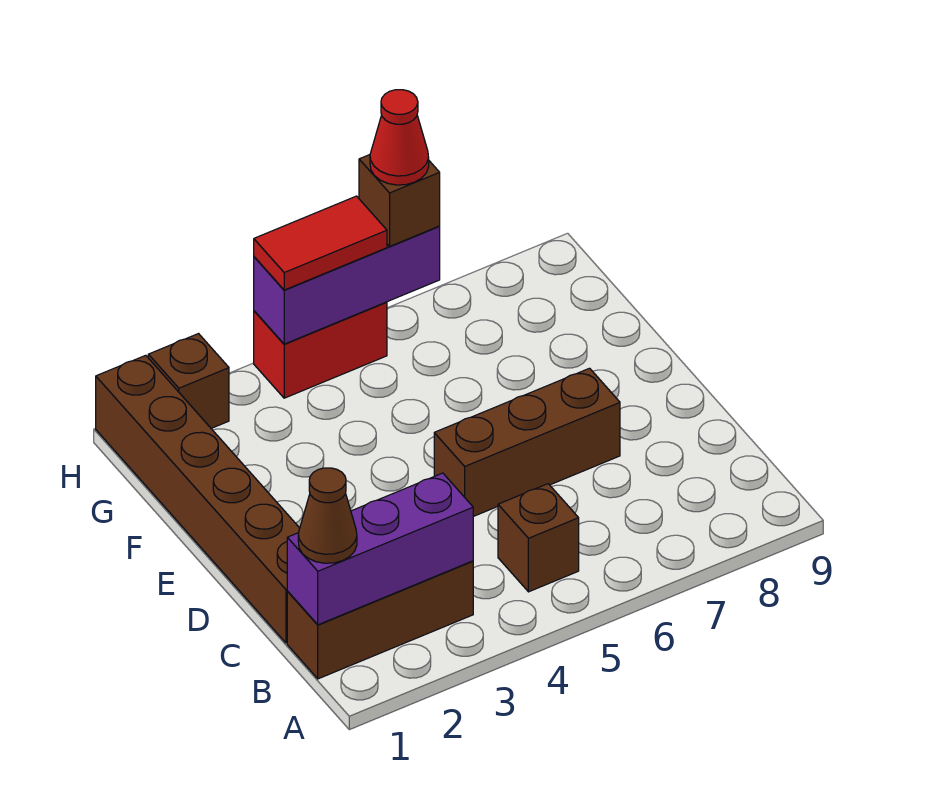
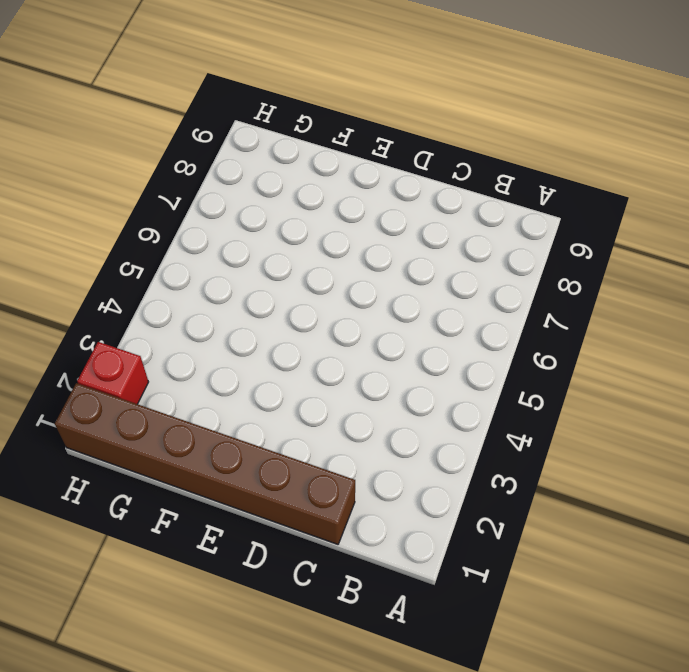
red 1x1 brick [77,342,148,404] -> brown 1x1 brick [148,334,229,428]
none -> brown 1x3 brick [287,561,473,679]
none -> brown 1x1 brick [498,484,579,592]
none -> brown 1x3 brick [434,368,620,517]

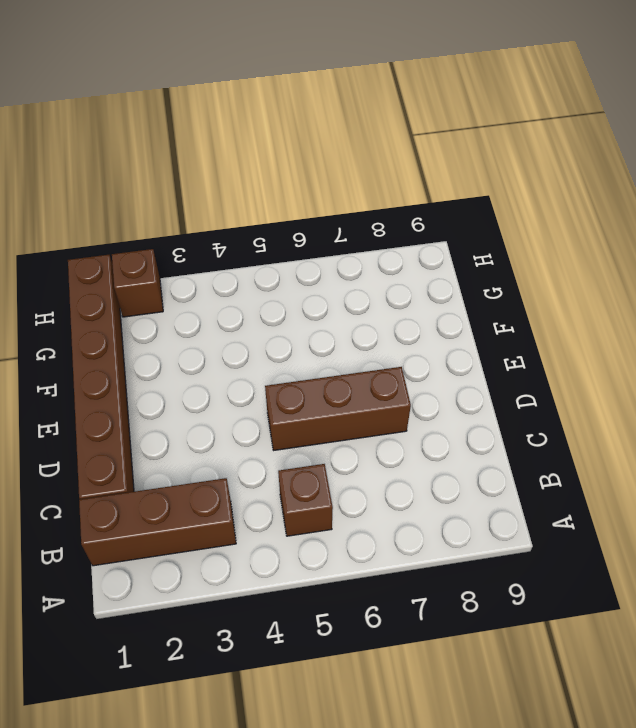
none -> red 1x2 brick [254,302,387,398]
none -> purple 1x3 brick [287,473,473,625]
none -> purple 1x3 brick [254,226,440,344]

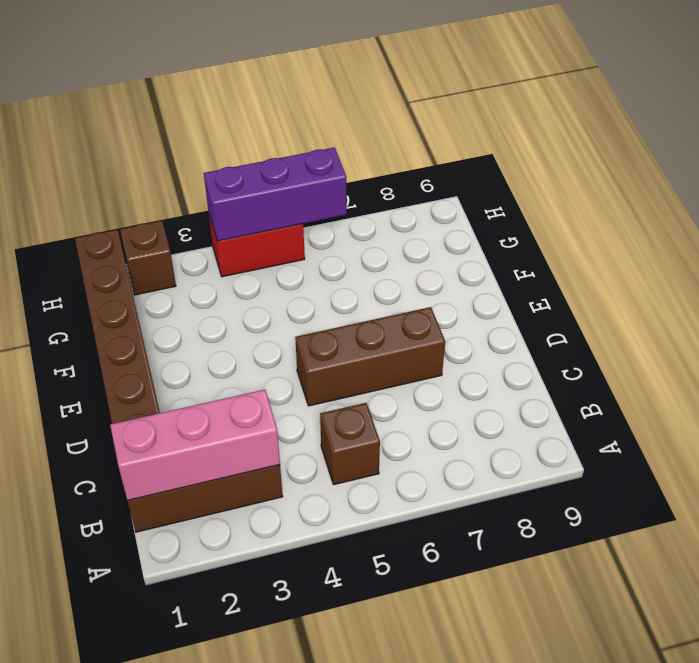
pink 1x3 brick [110,390,280,500] -> purple 1x3 brick [287,473,473,625]
none -> brown 1x1 cone [298,468,357,563]
none -> red 1x2 tile [254,196,387,290]
none -> brown 1x1 brick [359,155,440,246]

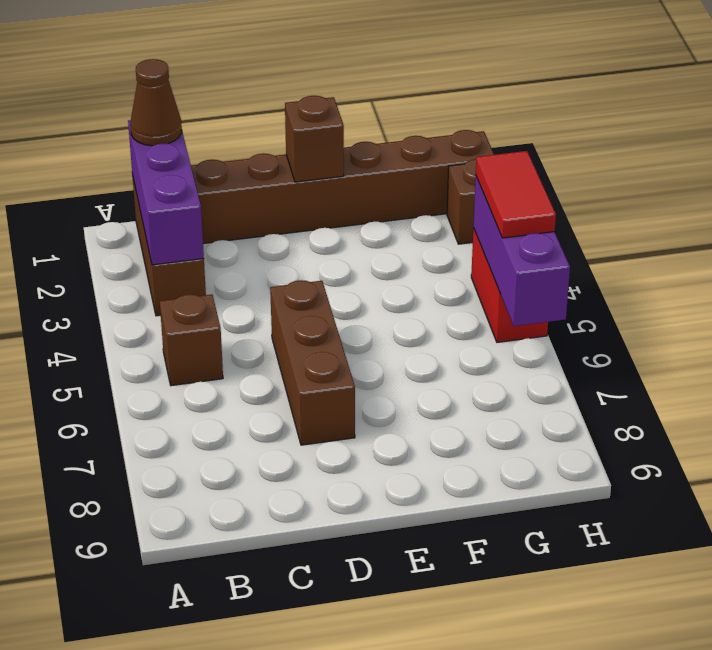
brown 1x1 brick [285,96,344,182] -> brown 1x1 brick moved to [359,155,440,246]
none -> red 1x1 cone [370,90,429,185]

